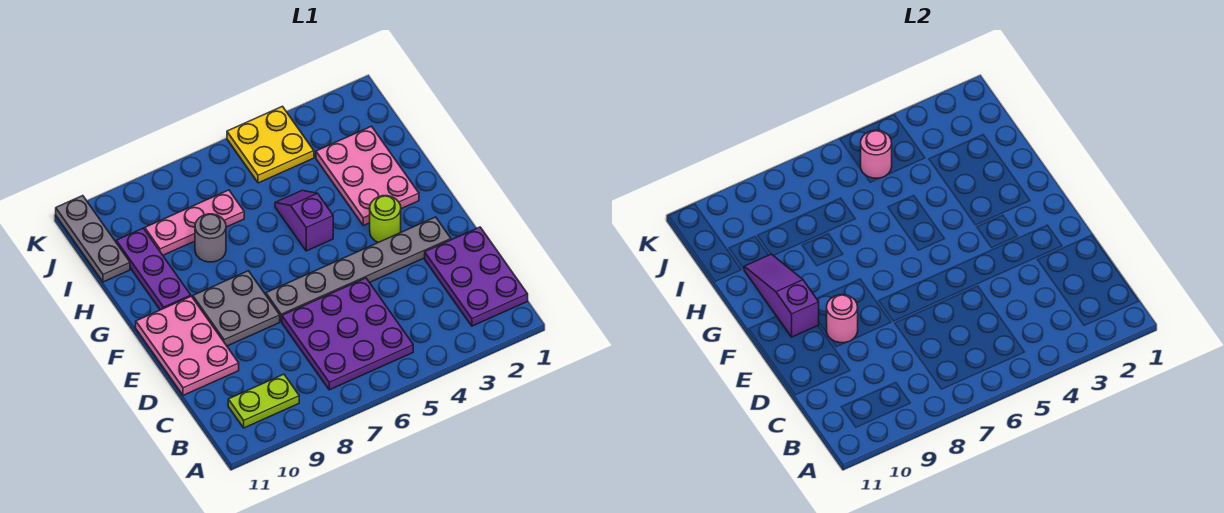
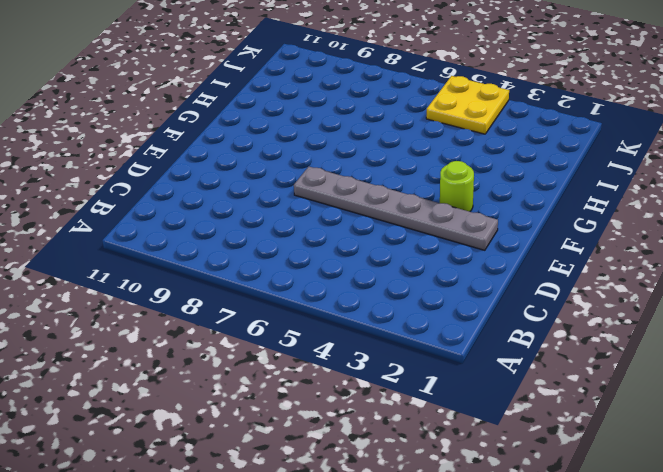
none -> purple 2x3 plate [425,227,528,326]
none -> purple 3x3 plate [282,278,413,390]
none -> lime 1x2 plate [228,374,299,428]

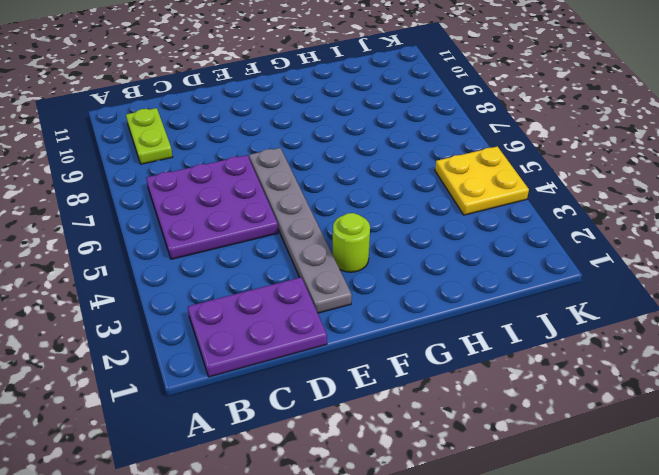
none -> pink 2x3 plate [136,296,239,395]
none -> grey 2x2 plate [193,271,280,346]
none -> pink 2x3 plate [316,126,419,225]

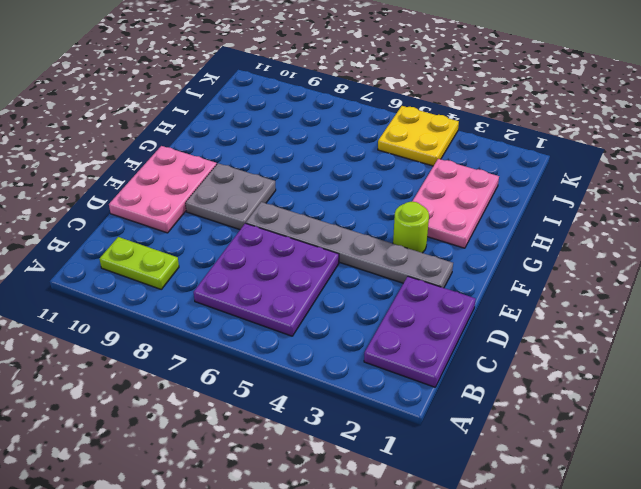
none -> purple 1x2 slope [275,190,333,251]
none -> purple 1x3 plate [116,228,191,310]
none -> grey 1x1 round brick [195,214,226,262]

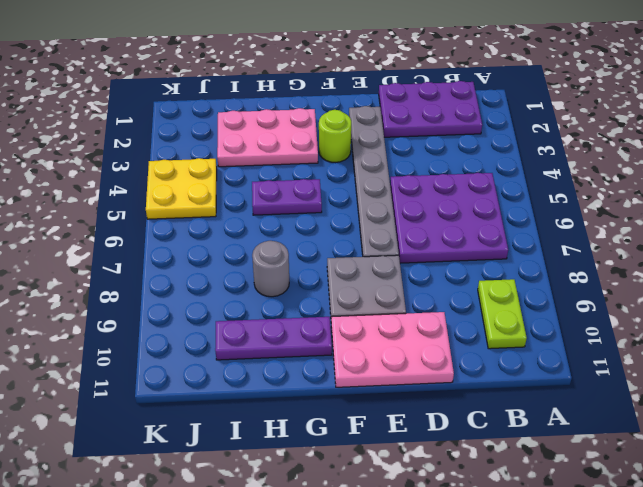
purple 1x2 plate [252,179,322,215] -> purple 1x2 slope [275,190,333,251]
none -> pink 1x3 plate [145,190,244,255]
none -> grey 1x3 plate [56,196,130,282]
none -> pink 1x1 round brick [827,295,858,343]

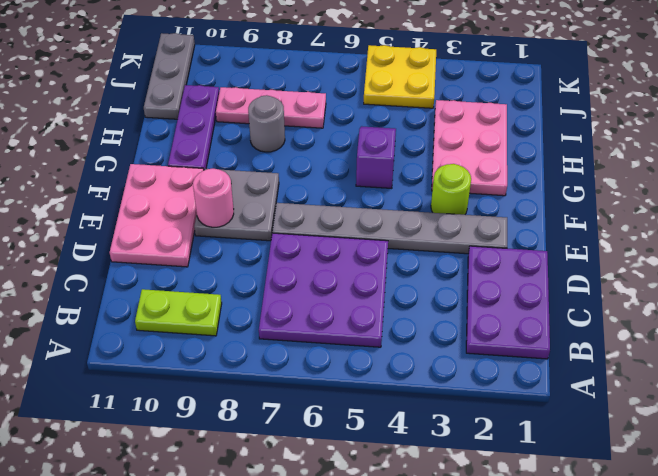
none -> purple 1x3 slope [744,254,819,337]
none -> pink 1x1 round brick [861,130,892,178]

